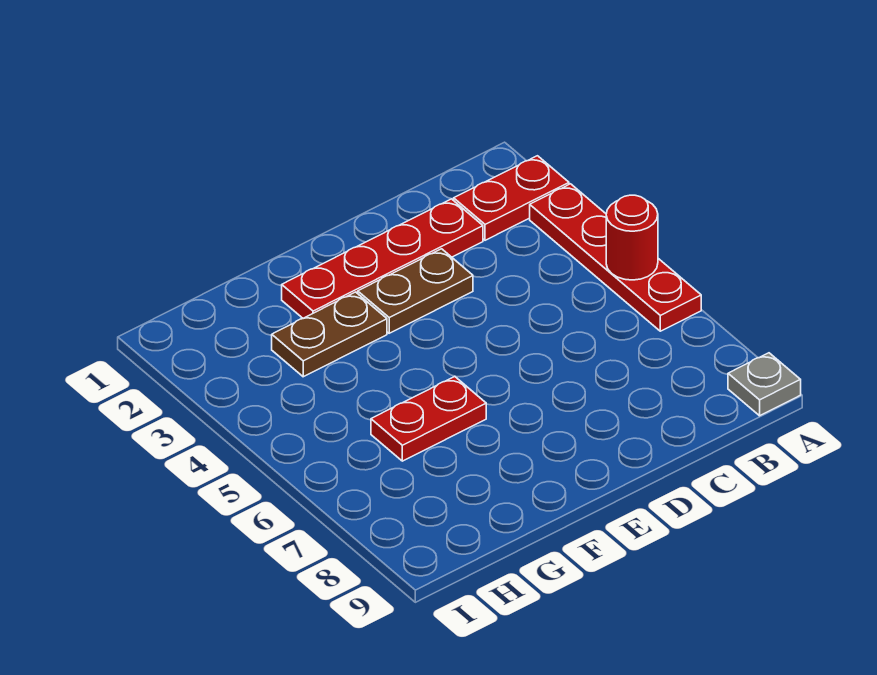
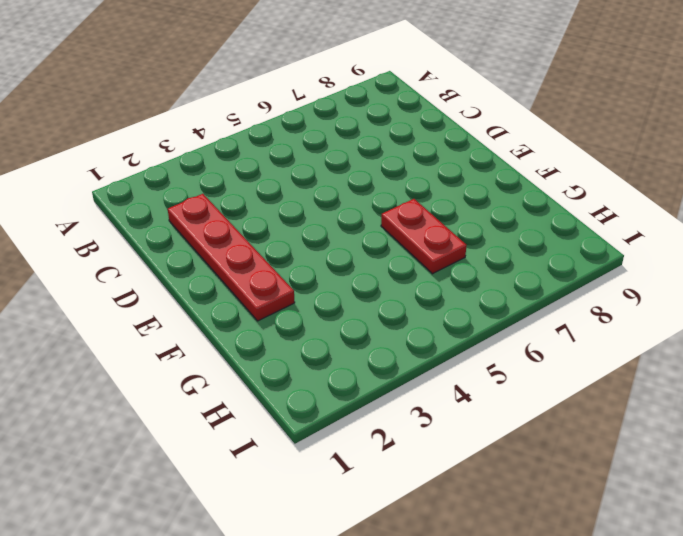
none -> red 1x2 plate [454,156,569,240]
none -> red 1x4 plate [530,184,701,331]

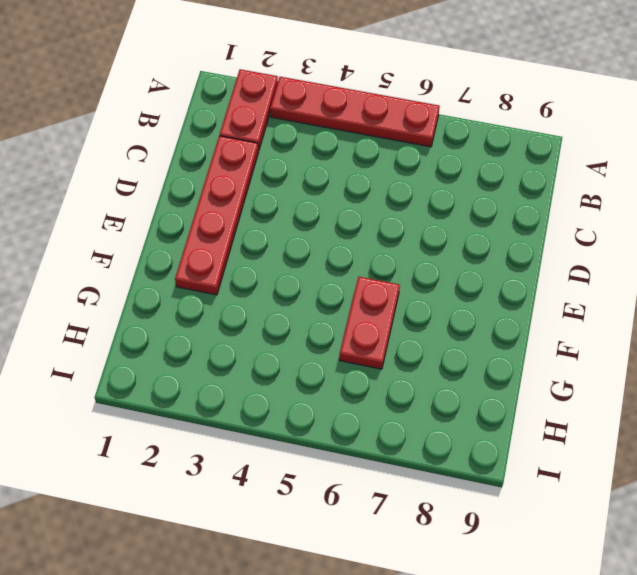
none -> grey 1x1 plate [728,353,801,416]
none -> brown 1x2 plate [358,249,473,333]

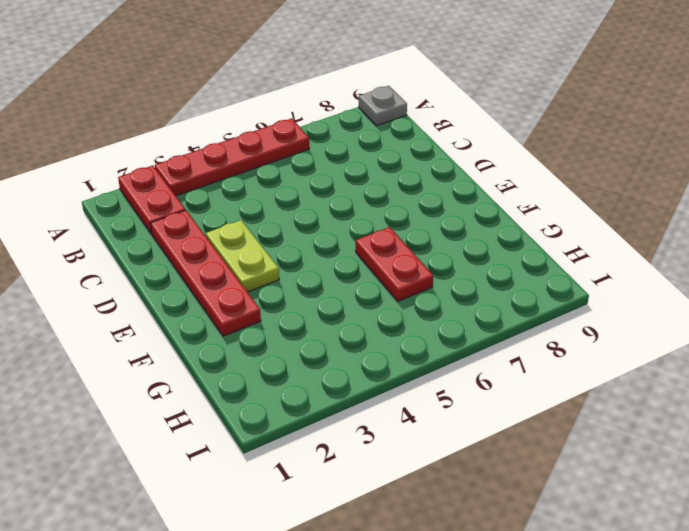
lime 1x2 plate [206,220,279,292] -> brown 1x2 plate [358,249,473,333]
none -> brown 1x2 plate [272,292,387,377]
none -> red 1x1 round brick [606,195,658,280]

